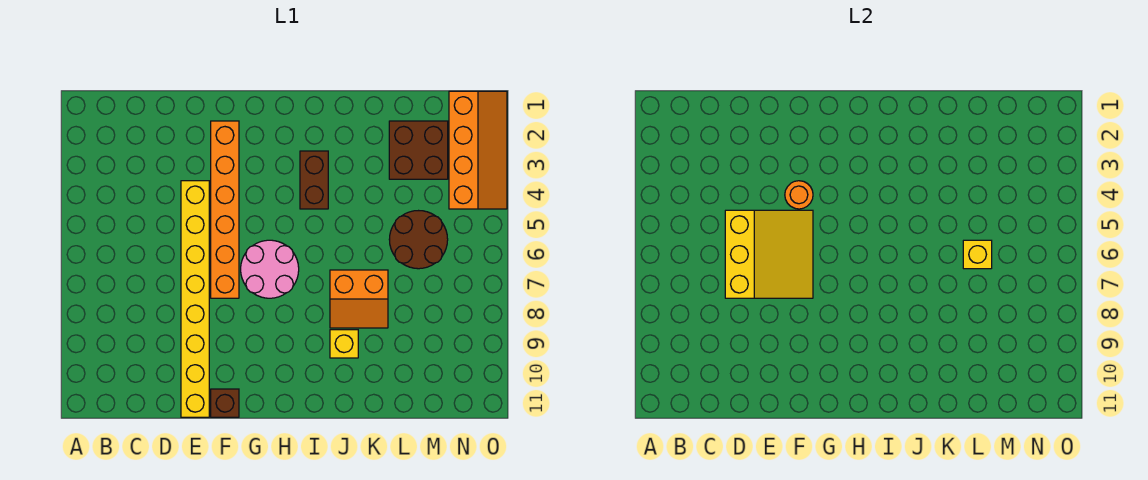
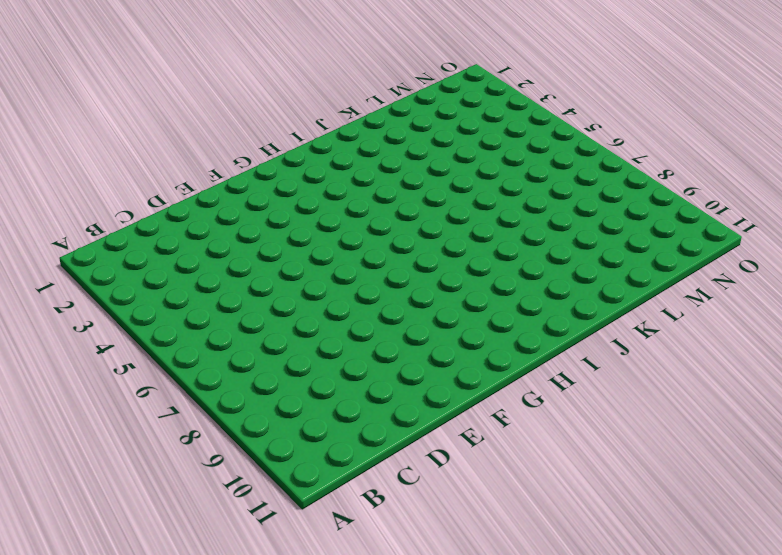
none -> yellow 1x8 brick [181,181,209,417]
none -> orange 1x6 brick [211,121,239,298]
none -> brown 1x1 brick [211,389,239,417]

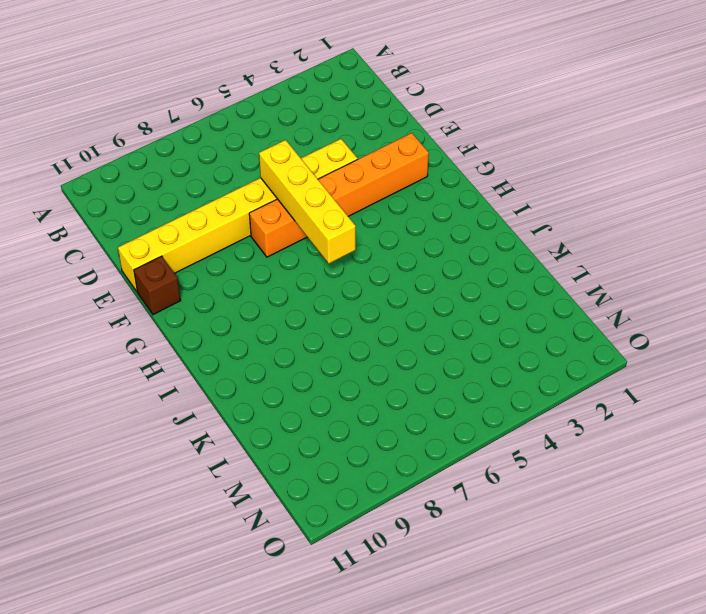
yellow 1x4 brick [259,140,356,263] -> yellow 3x3 slope [725,210,813,298]
none -> pink 2x2 round brick [241,240,299,298]
none -> brown 1x2 brick [300,151,328,209]
none -> orange 2x2 slope [330,270,388,328]

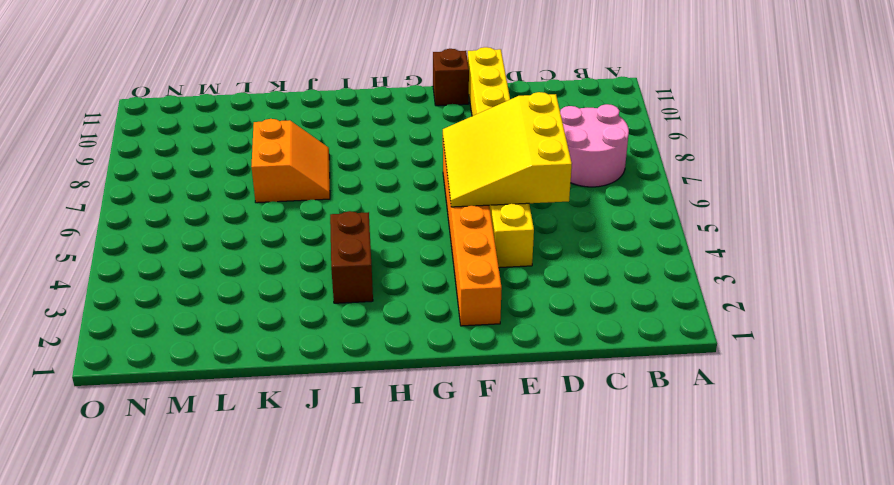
pink 2x2 round brick [560,104,629,187] -> pink 2x2 round brick moved to [241,240,299,298]
orange 2x2 slope [251,119,330,203] -> orange 2x2 slope turned to [330,270,388,328]
none -> yellow 1x1 brick [330,330,358,358]
none -> brown 2x2 brick [389,121,448,179]
none -> brown 2x2 round brick [389,211,448,269]

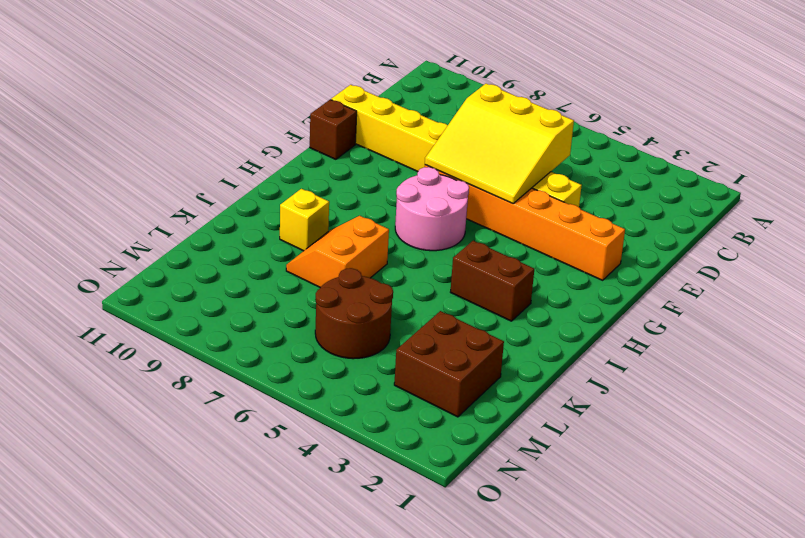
none -> orange 2x4 slope [449,91,507,209]
none -> orange 1x1 round brick [785,181,813,209]
none -> yellow 1x1 brick [963,240,992,269]

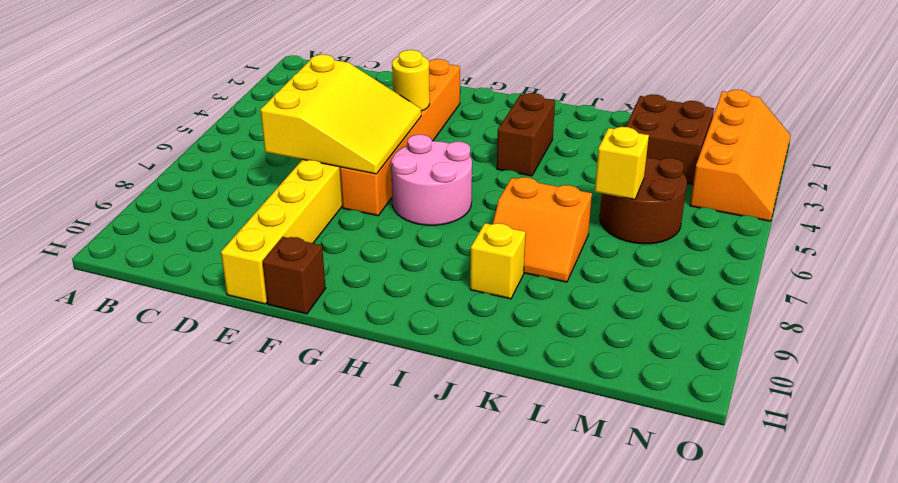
yellow 1x1 round brick [392,50,430,111] -> orange 1x1 round brick [785,181,813,209]

